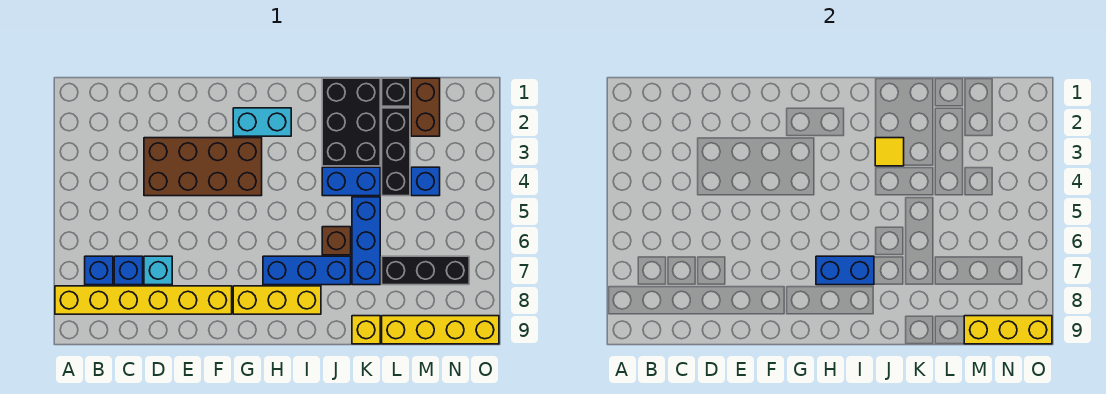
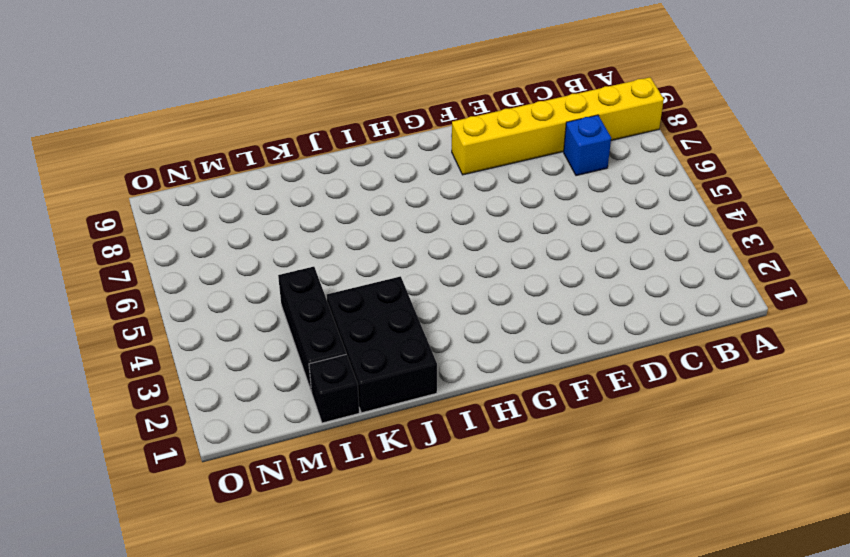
none -> blue 1x1 brick [85,256,113,285]
none -> brown 2x4 brick [144,138,262,196]
none -> cyan 1x1 brick [144,256,172,285]

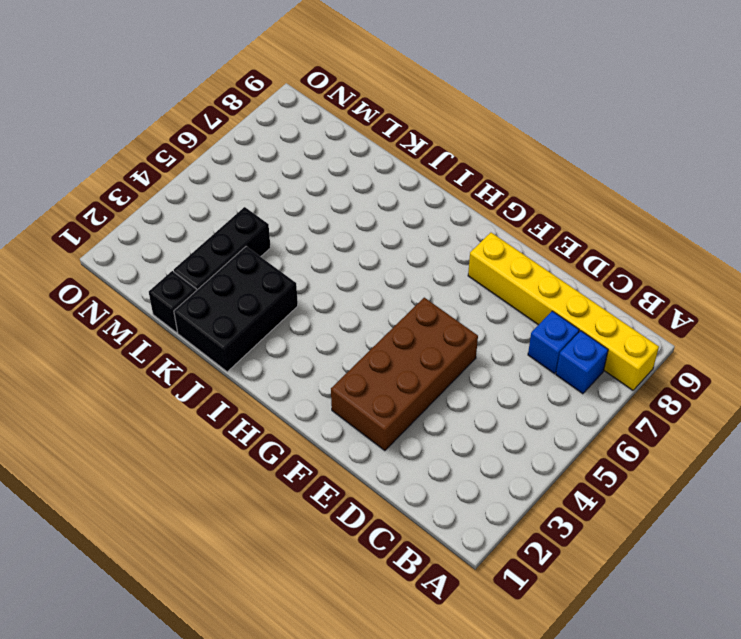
brown 2x4 brick [331,298,478,451] -> brown 2x4 brick turned to [144,138,262,196]
none -> cyan 1x1 brick [144,256,172,285]
none -> cyan 1x2 brick [233,108,291,136]
none -> yellow 1x3 brick [233,286,321,314]

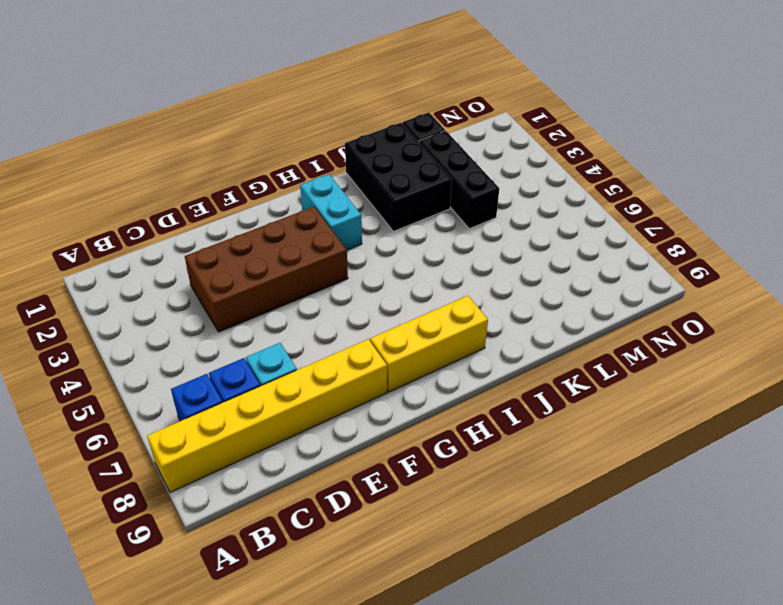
cyan 1x2 brick [300,174,362,250] -> cyan 1x2 brick turned to [233,108,291,136]
none -> blue 1x3 brick [263,256,351,285]
none -> blue 1x2 brick [322,167,380,196]
none -> brown 1x1 brick [322,227,351,255]

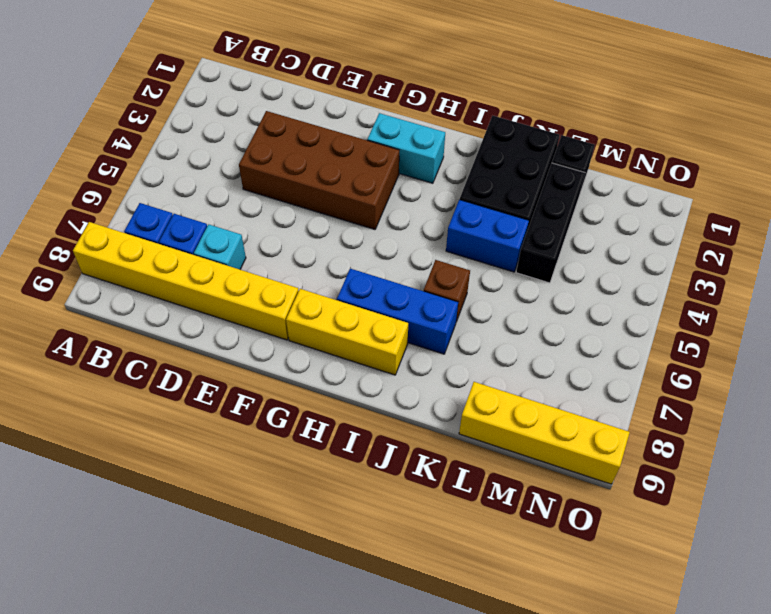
none -> blue 1x3 brick [352,197,380,285]
none -> yellow 1x1 brick [352,316,380,344]
none -> black 1x3 brick [382,256,469,285]

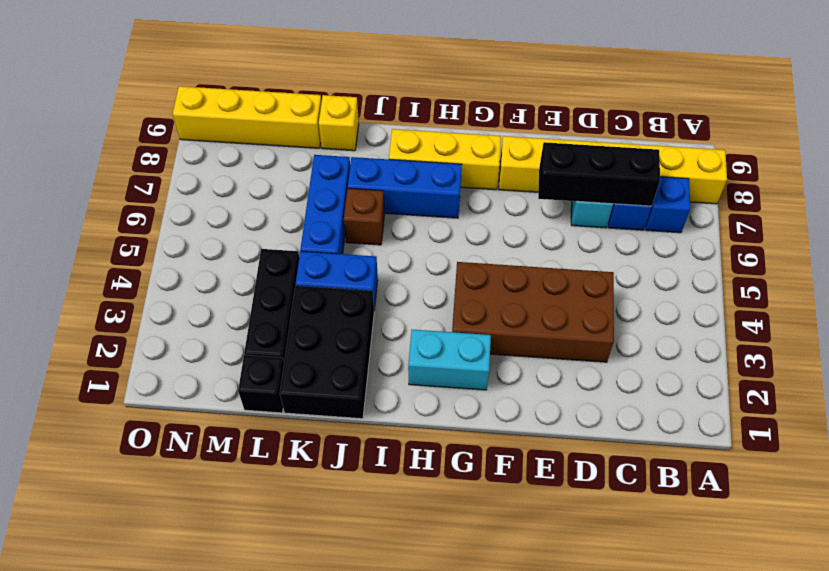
black 1x3 brick [538,142,660,206] -> black 1x3 brick moved to [382,256,469,285]
none -> brown 1x2 brick [411,78,440,136]
none -> blue 1x1 brick [411,167,440,196]
none -> blue 1x2 brick [816,256,874,285]

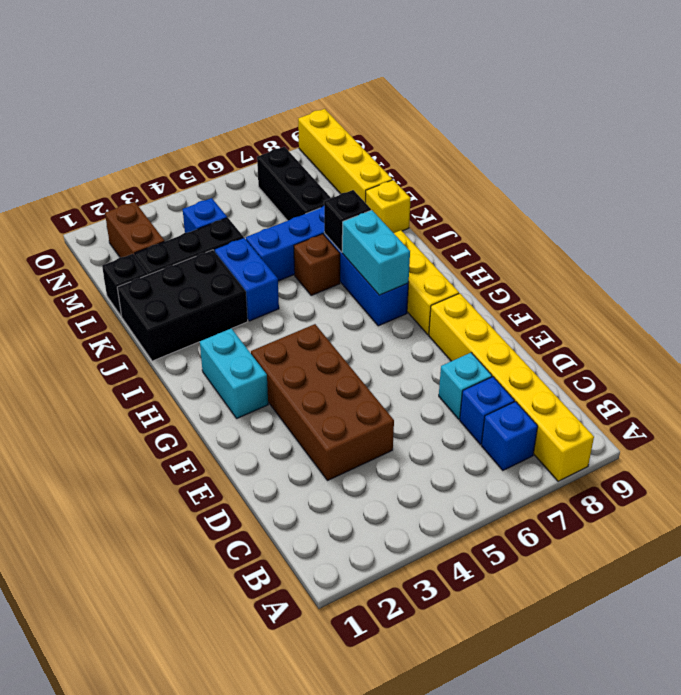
cyan 1x2 brick [342,210,410,295] -> blue 1x2 brick [816,256,874,285]
black 1x1 brick [324,190,371,252] -> none
brown 1x2 brick [105,202,165,257] -> brown 1x2 brick turned to [411,78,440,136]
none -> yellow 1x1 tile [875,138,904,166]
none -> yellow 1x3 brick [964,316,1052,344]

